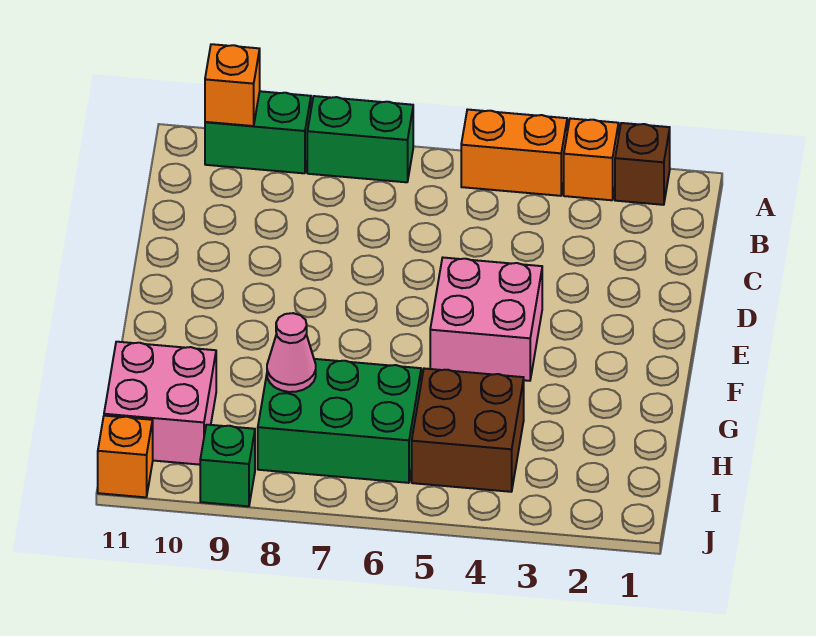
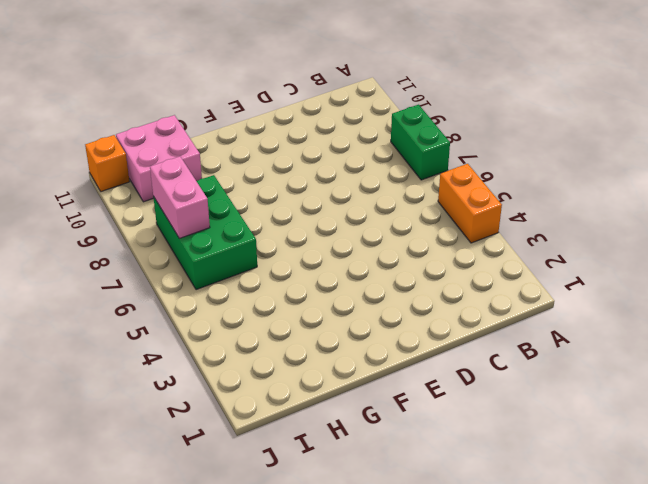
pink 1x2 brick [150,156,210,239] -> none
none -> brown 1x1 brick [615,123,670,205]
none -> orange 1x1 brick [564,118,619,200]
none -> green 1x2 brick [205,91,311,173]

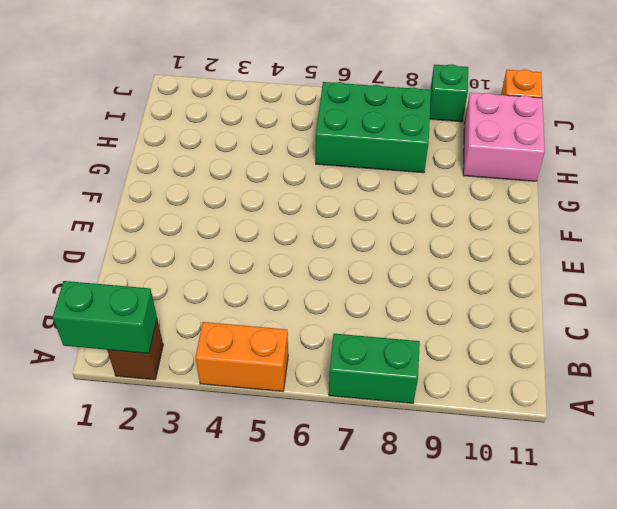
green 1x2 brick [53,281,157,353] -> green 1x2 brick moved to [205,91,311,173]
none -> orange 1x1 brick [564,118,619,200]
none -> pink 2x2 brick [430,258,542,381]
none -> brown 2x2 brick [412,368,524,492]

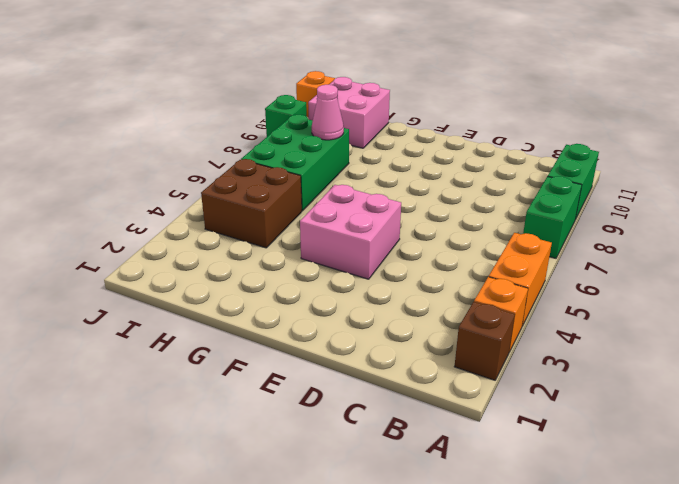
none -> orange 1x1 brick [205,44,260,126]

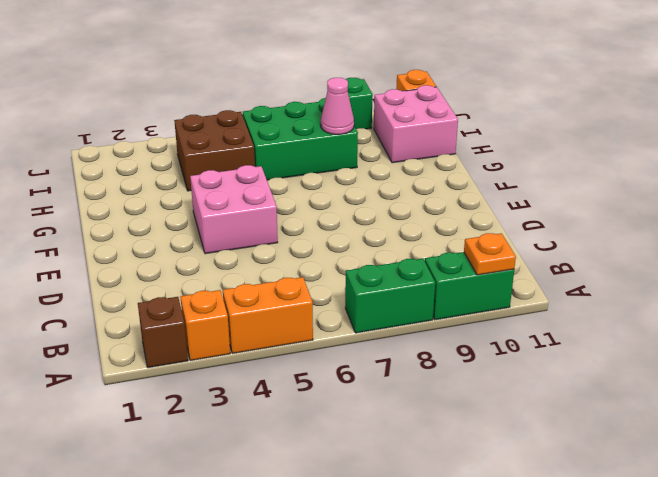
orange 1x1 plate [464,233,516,275] -> orange 1x1 brick [205,44,260,126]

